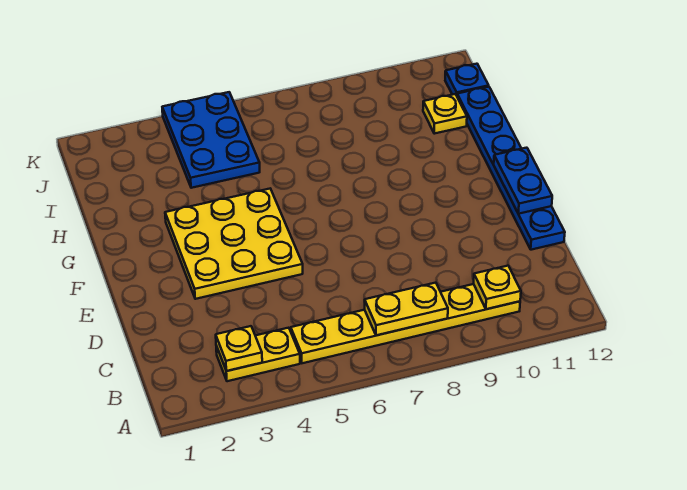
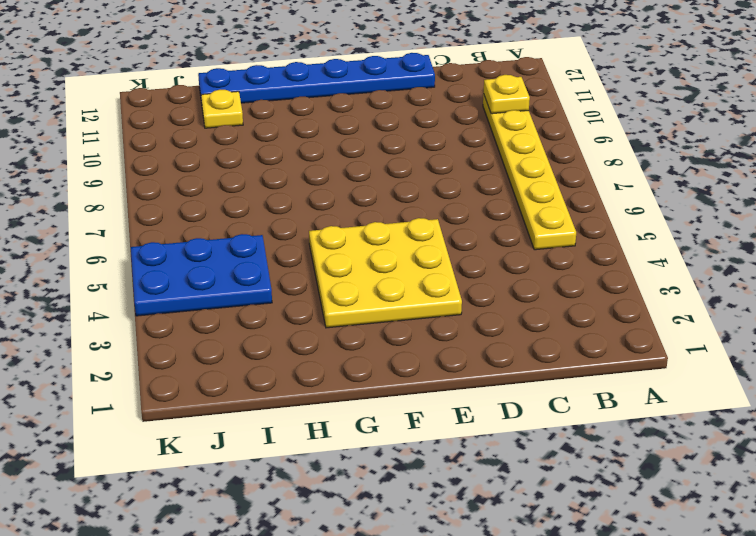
none -> yellow 1x2 plate [216,328,300,381]
none -> blue 1x1 plate [445,64,489,95]

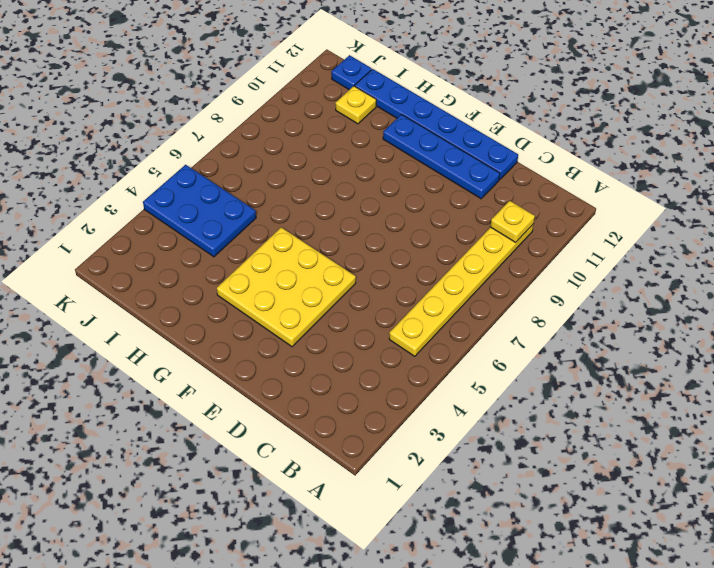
blue 1x4 plate [383,115,500,199] -> none
none -> yellow 1x2 plate [216,328,300,381]
none -> yellow 1x1 plate [216,326,262,371]

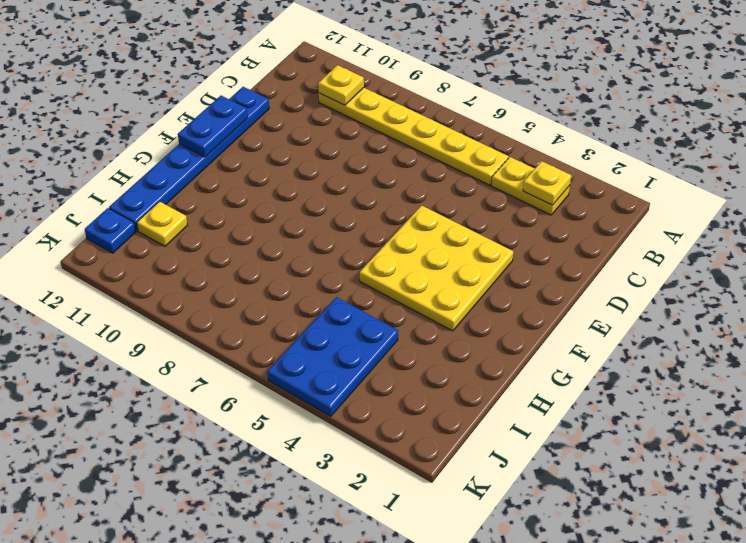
none -> yellow 1x2 plate [365,283,448,335]

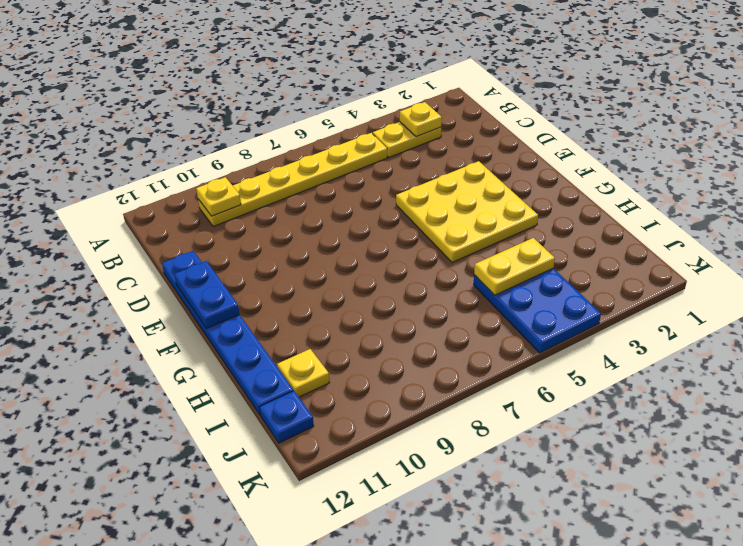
yellow 1x2 plate [474,238,555,295] -> yellow 1x2 plate moved to [365,283,448,335]

